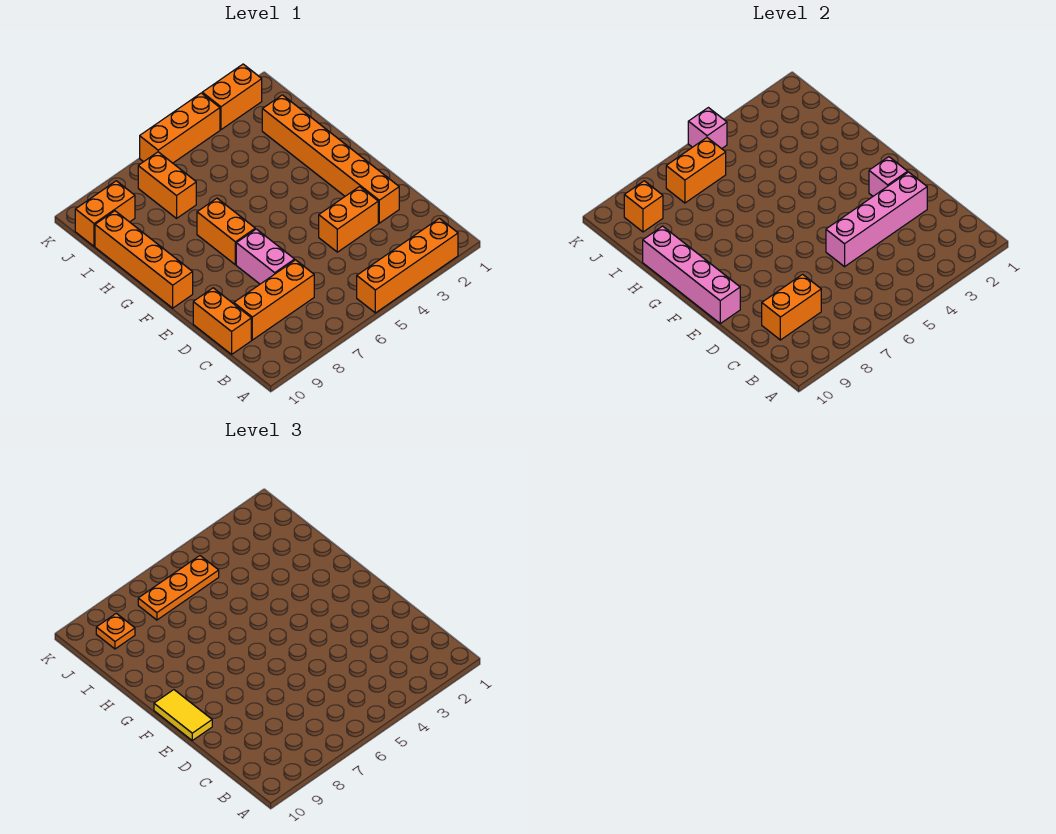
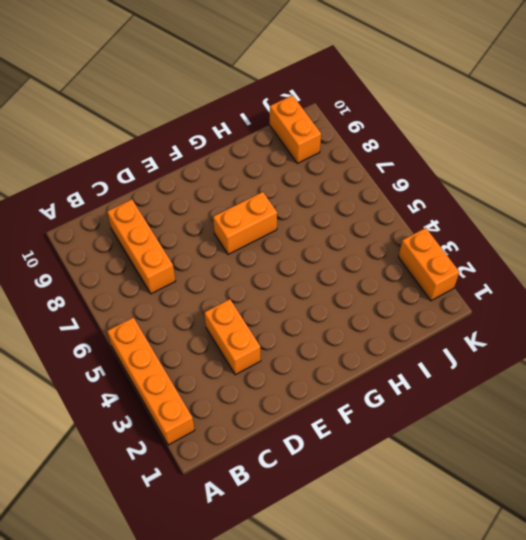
none -> orange 1x2 brick [193,288,251,354]
none -> orange 1x6 brick [262,95,399,223]
none -> pink 1x2 brick [236,229,295,284]

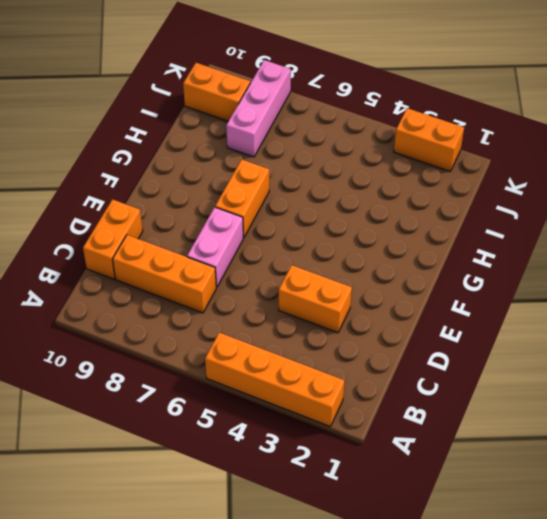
pink 1x3 brick [226,60,291,157] -> none
none -> orange 1x6 brick [262,95,399,223]
none -> orange 1x4 brick [95,211,193,308]
none -> orange 1x2 brick [138,152,196,218]

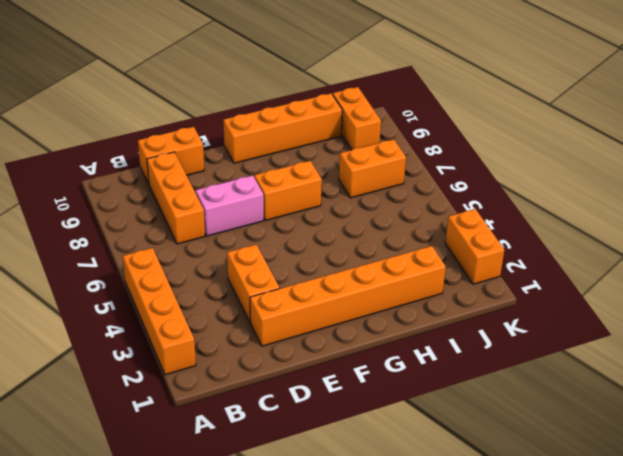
none -> orange 1x3 brick [140,93,220,163]
none -> orange 1x2 brick [762,274,821,340]
none -> pink 1x4 brick [826,172,927,267]

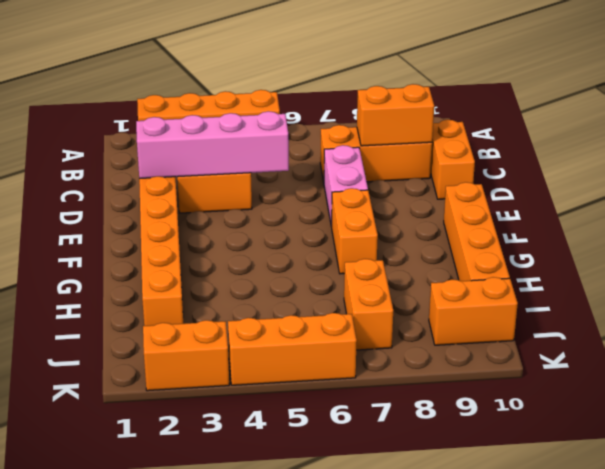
none -> pink 1x1 brick [869,157,908,196]
none -> pink 1x4 brick [643,226,740,323]
none -> orange 1x2 brick [666,138,726,203]

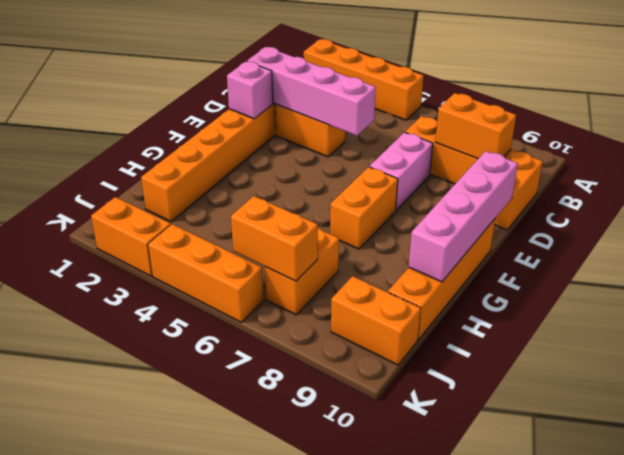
none -> orange 1x1 brick [624,181,663,232]
none -> pink 1x1 brick [688,108,727,149]
none -> yellow 1x2 tile [154,690,212,740]

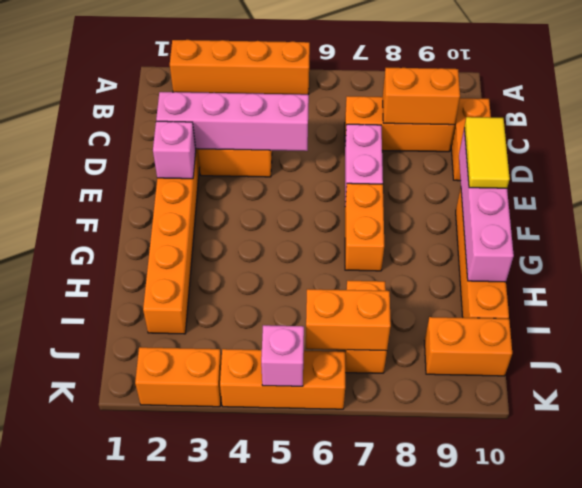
none -> orange 1x1 brick [624,181,663,232]
none -> orange 1x3 plate [138,556,219,620]
none -> orange 1x1 plate [96,613,135,649]

